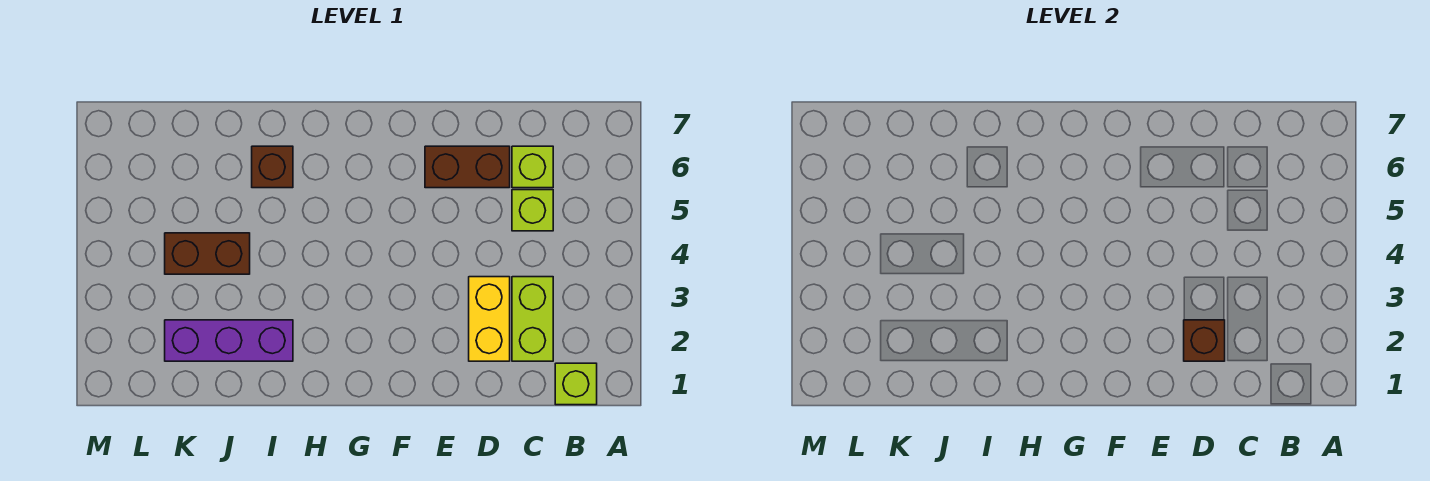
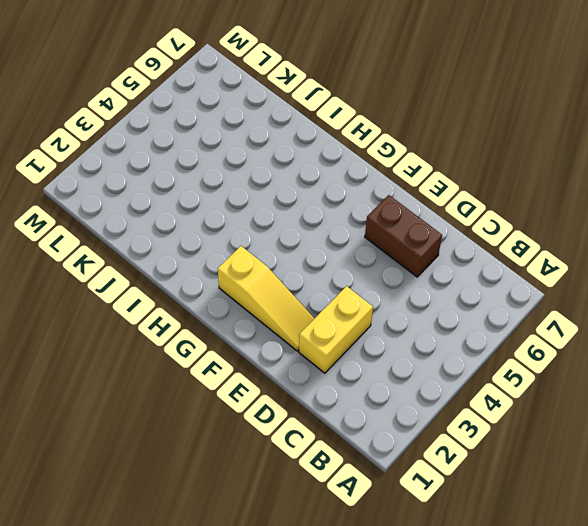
yellow 1x3 slope [218,246,315,351] -> none
none -> lime 1x1 brick [555,363,597,405]
none -> lime 1x2 brick [512,277,553,361]

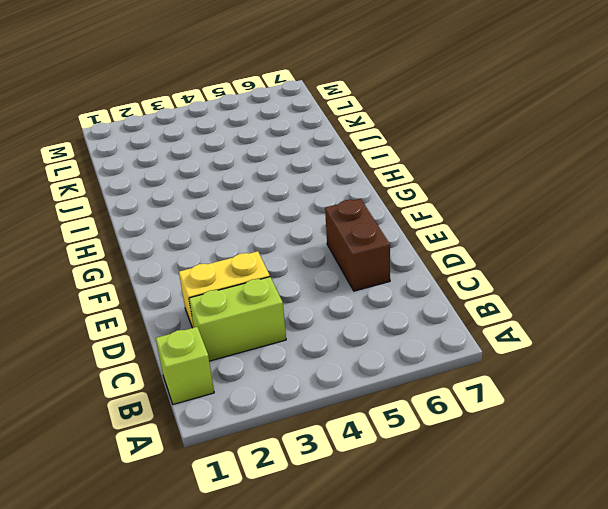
none -> lime 1x1 brick [512,190,553,231]
none -> lime 1x1 brick [512,146,553,188]

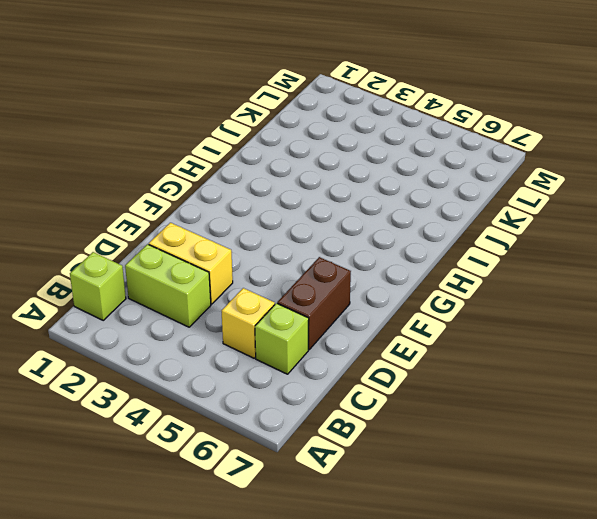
yellow 1x1 brick [222,288,275,358] -> lime 1x1 brick [512,190,553,231]
none -> purple 1x3 brick [165,320,293,361]
none -> brown 1x1 brick [252,146,293,188]

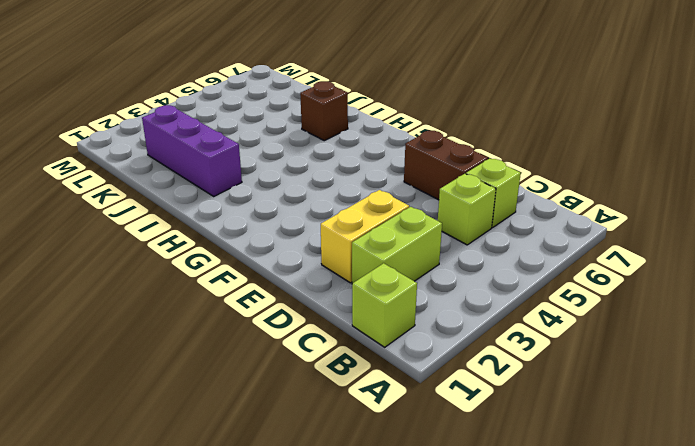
none -> brown 1x2 brick [165,233,250,274]
none -> brown 1x1 brick [1184,320,1225,361]

